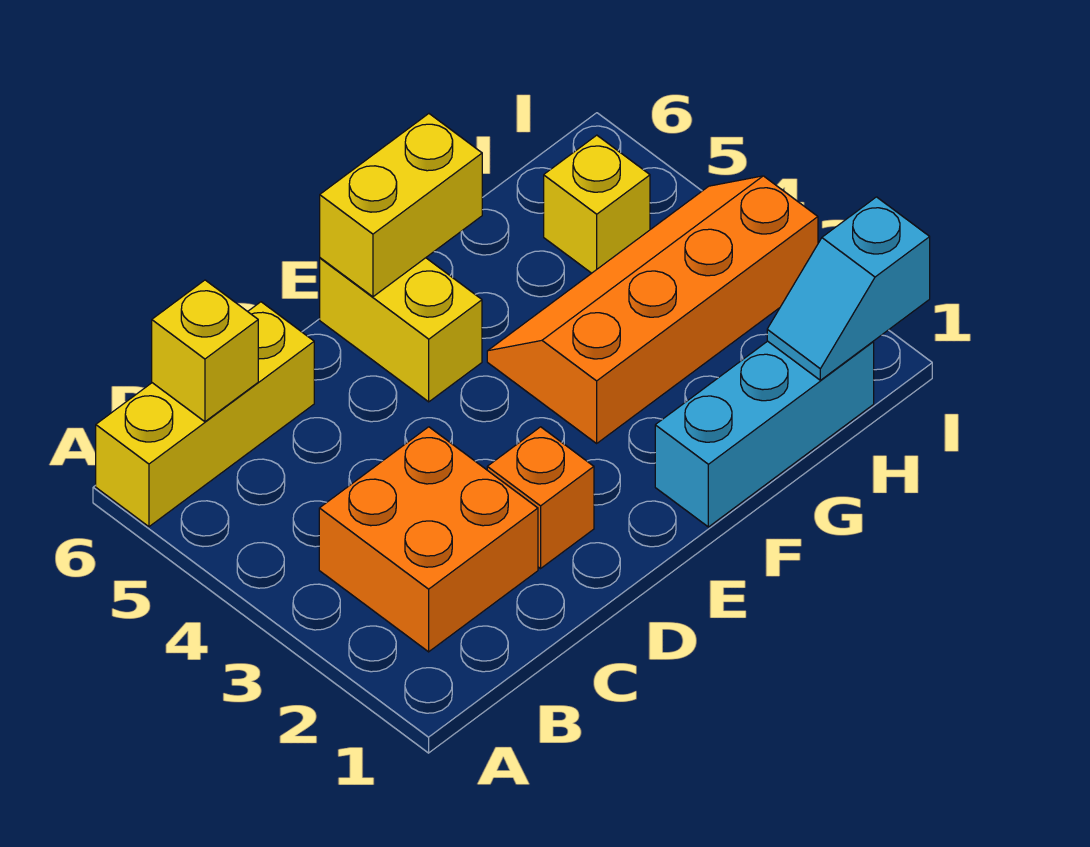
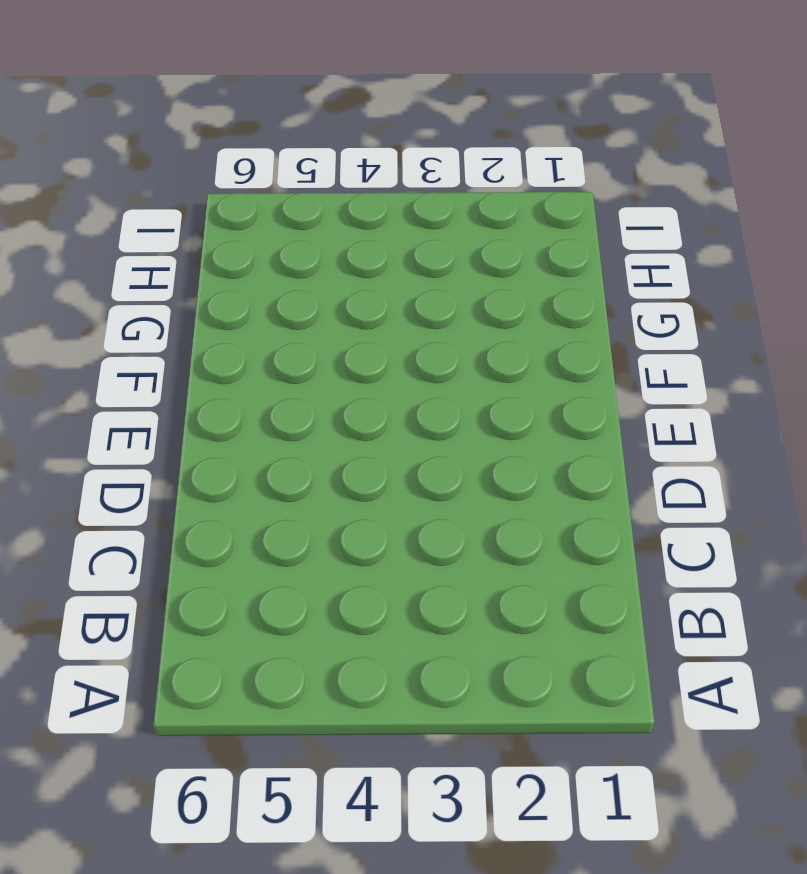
none -> yellow 1x3 brick [96,302,314,527]
none -> orange 2x2 brick [319,427,538,652]

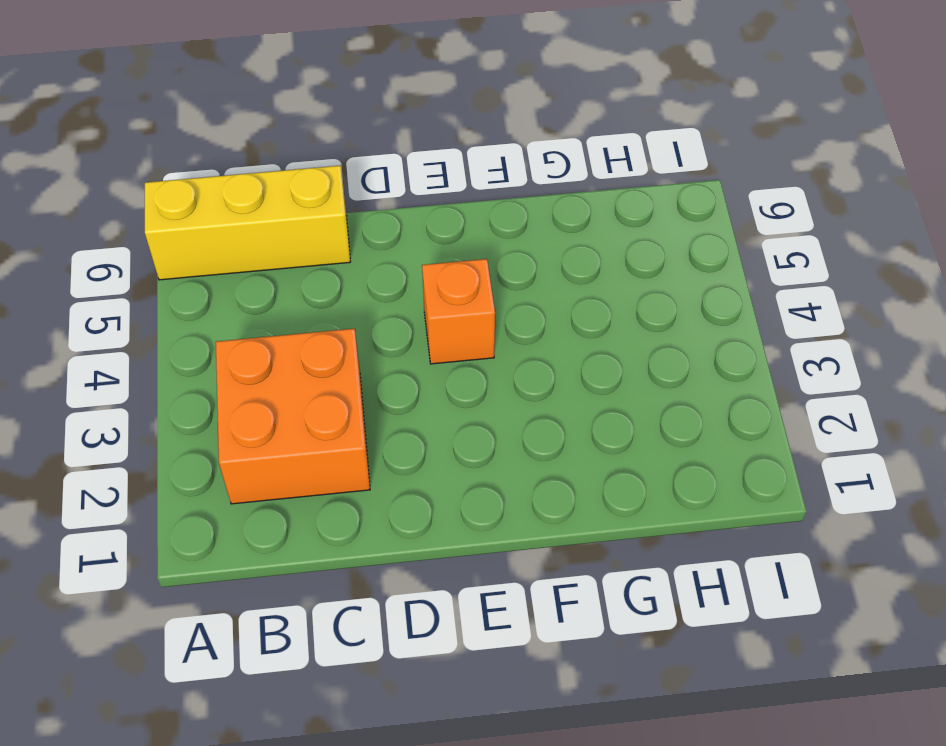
orange 1x1 brick [422,259,495,364] -> orange 1x1 brick moved to [487,427,594,568]
none -> yellow 1x2 brick [320,258,482,402]
none -> cyan 1x3 brick [655,341,874,527]

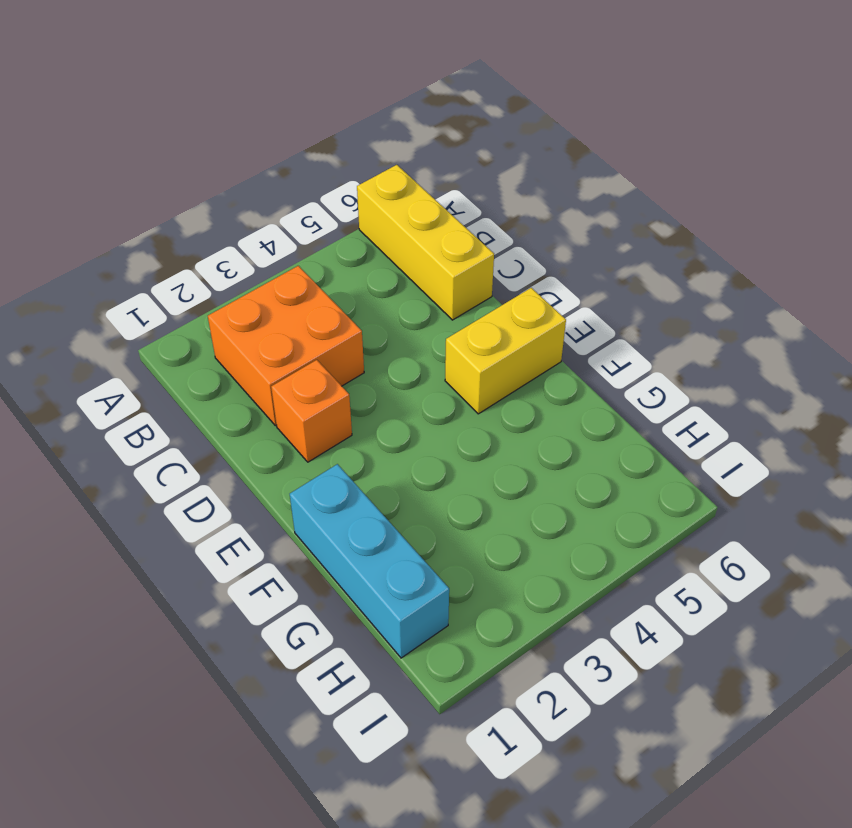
none -> orange 2x4 slope [487,176,818,443]
none -> yellow 1x1 brick [544,135,650,273]

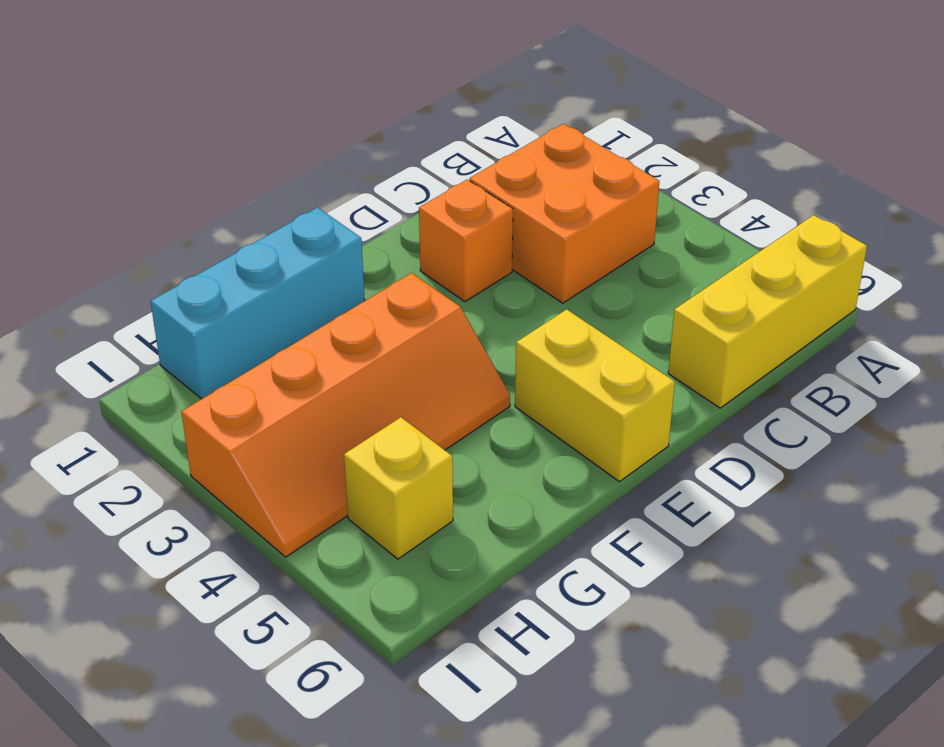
none -> yellow 1x1 brick [152,280,258,422]
none -> yellow 1x2 brick [320,114,482,297]

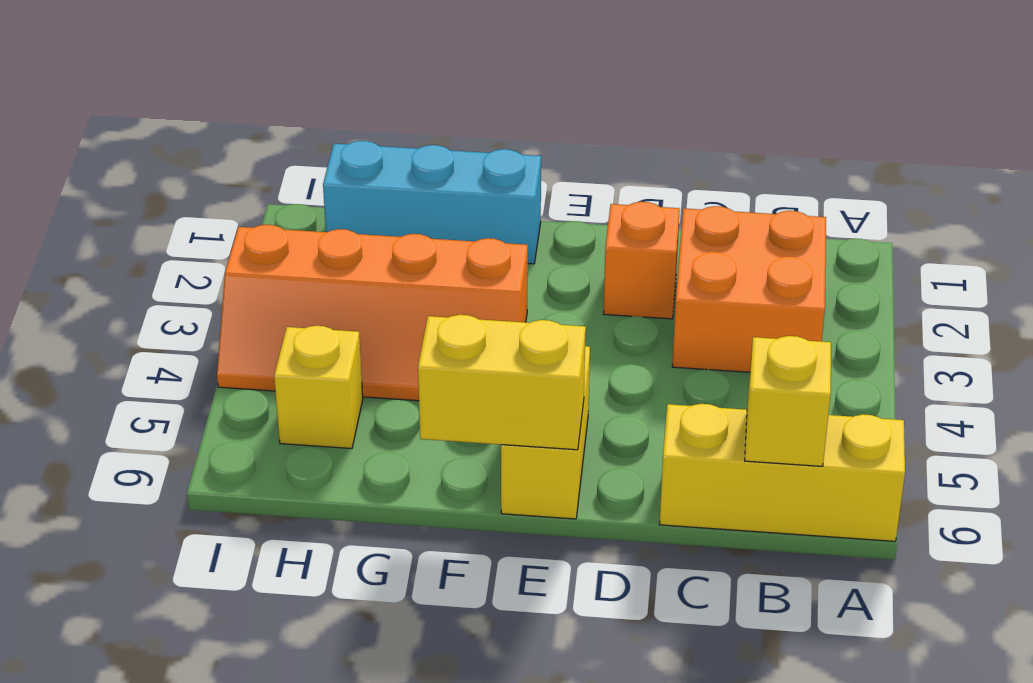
none -> cyan 1x2 slope [767,197,930,380]

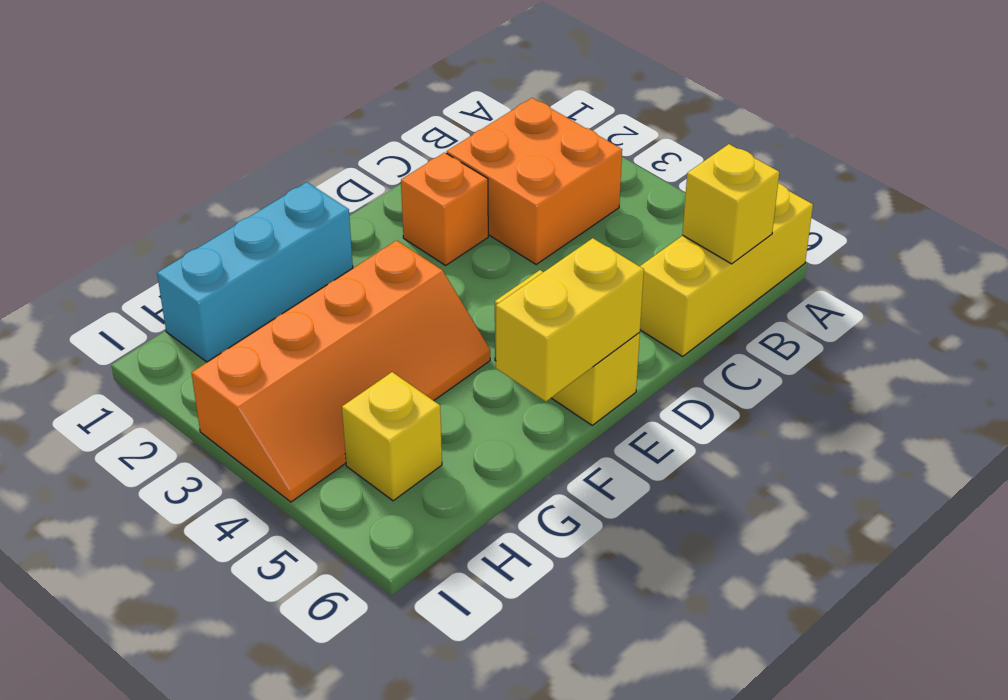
none -> cyan 1x2 slope [767,197,930,380]

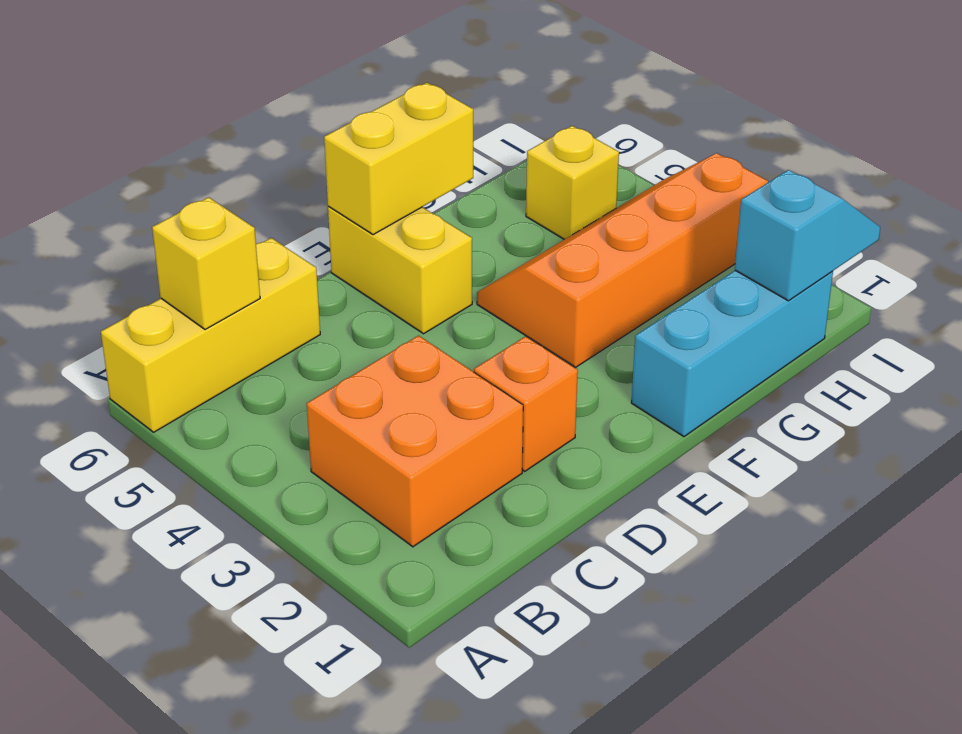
cyan 1x2 slope [735,170,880,301] -> cyan 1x2 slope turned to [767,197,930,380]

